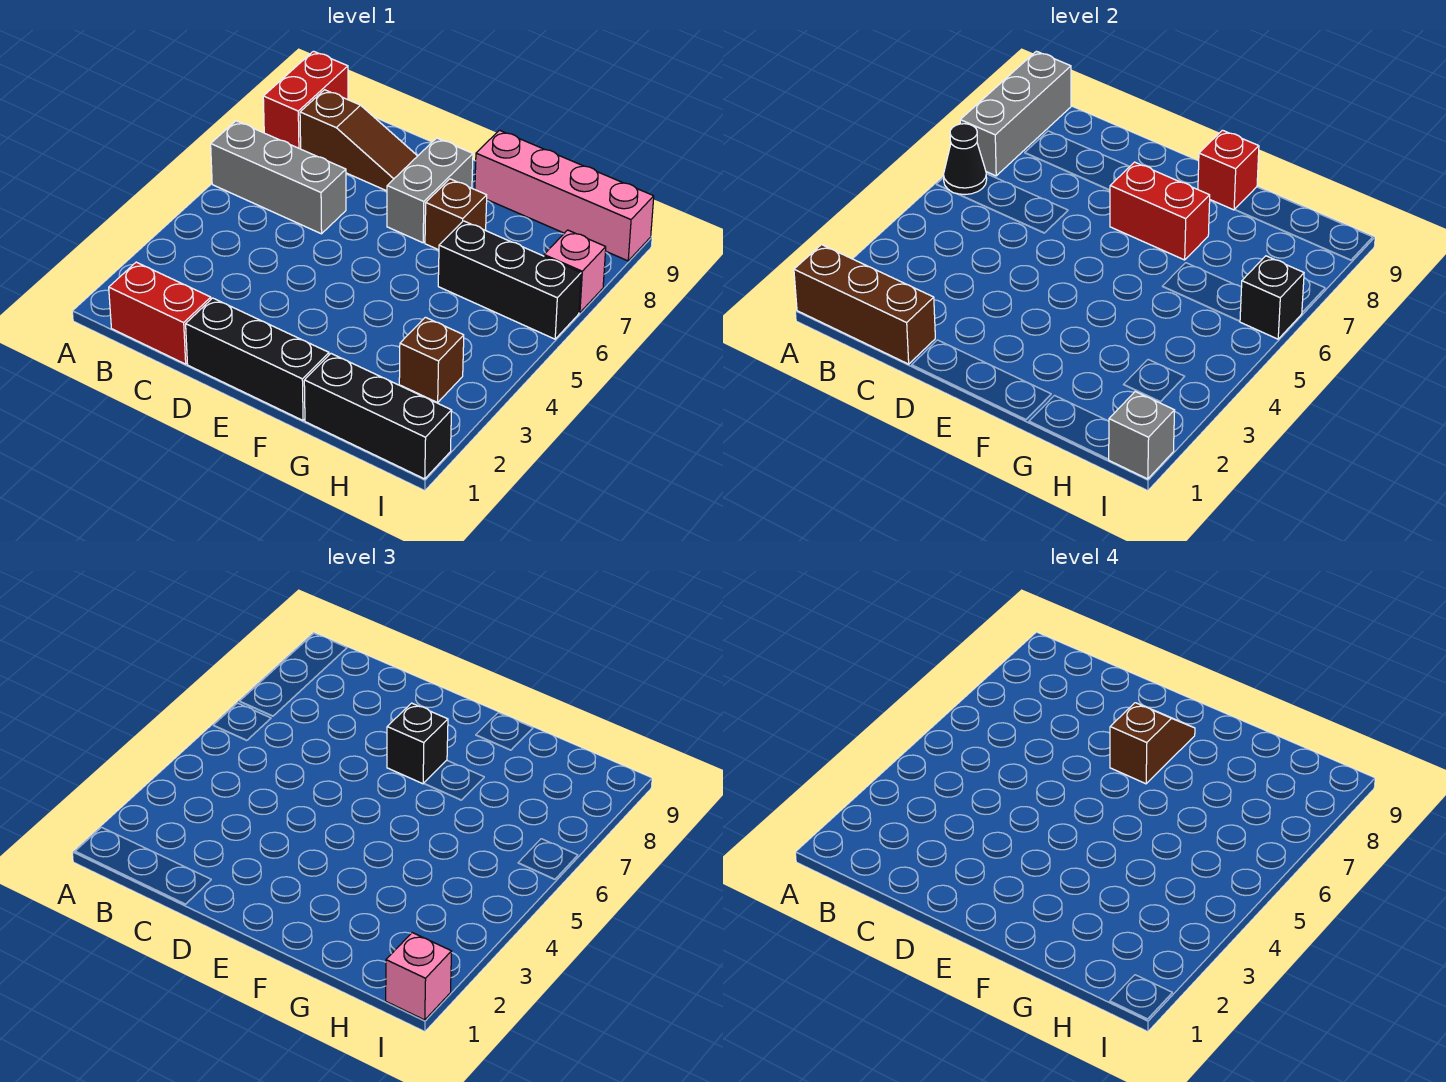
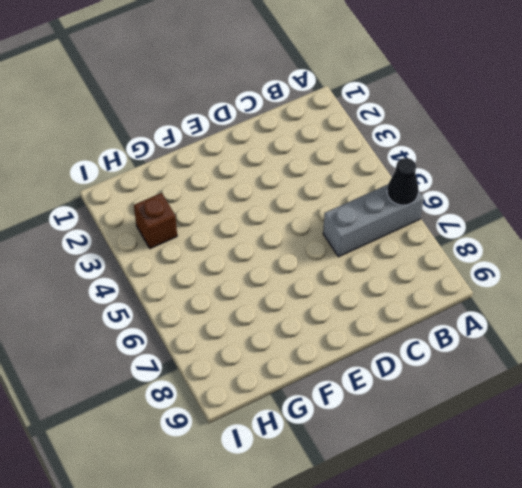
none -> red 1x2 brick [263,51,348,149]
none -> red 1x2 brick [109,262,211,364]
none -> brown 1x3 slope [300,90,417,191]

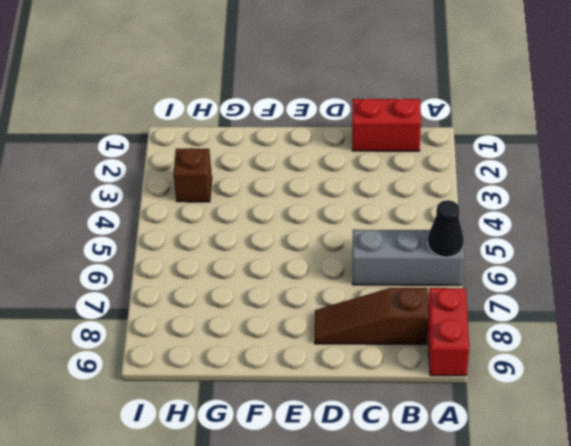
none -> black 1x3 brick [186,298,329,420]
none -> grey 1x2 brick [387,138,473,243]
none -> brown 1x1 brick [425,179,487,250]

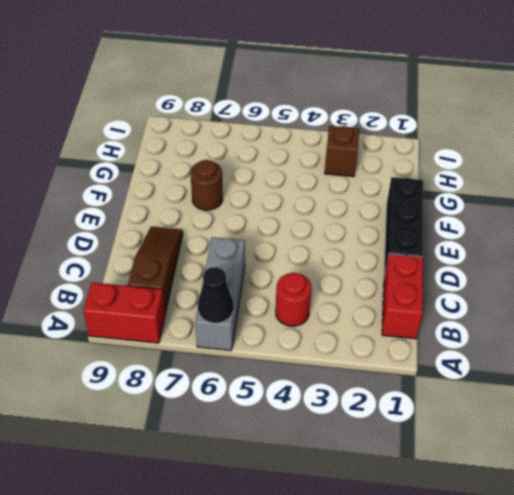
red 1x1 round brick [275,273,312,326] -> none
brown 1x1 round brick [191,160,223,210] -> brown 1x1 brick [425,179,487,250]
none -> grey 1x2 brick [387,138,473,243]
none -> pink 1x4 brick [475,130,654,261]
none -> black 1x3 brick [304,354,452,479]

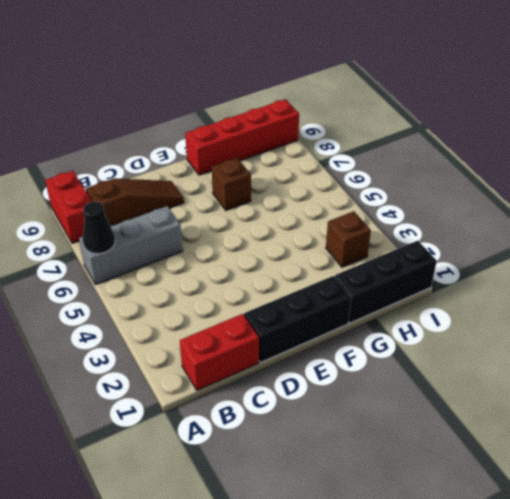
red 1x4 brick [185,99,299,175] -> pink 1x4 brick [475,130,654,261]
none -> grey 1x2 brick [387,138,473,243]
none -> black 1x3 brick [438,221,581,339]
none -> pink 1x1 brick [544,230,606,313]

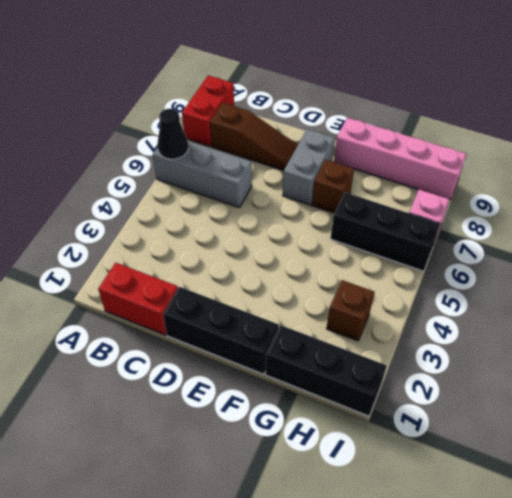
none -> brown 1x3 brick [794,245,935,364]
none -> grey 1x3 brick [960,51,1071,176]
none -> red 1x2 brick [1110,162,1210,260]

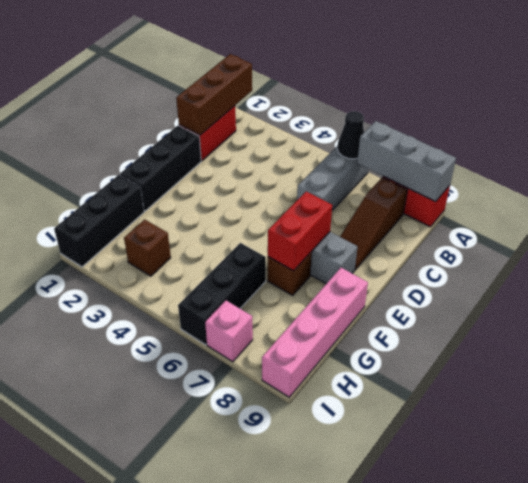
none -> red 1x1 brick [1198,130,1259,210]
none -> grey 1x1 brick [1108,392,1175,479]
none -> black 1x1 brick [1240,256,1304,339]

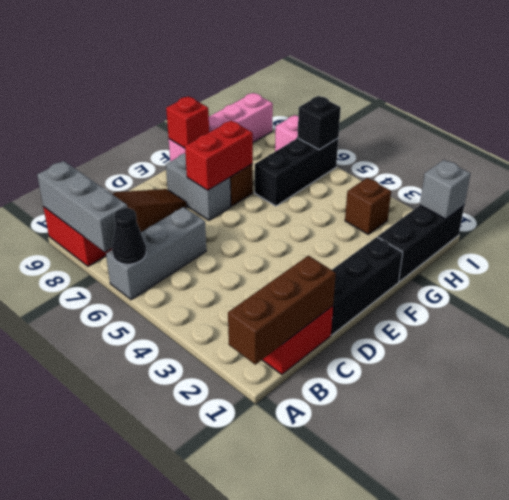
none -> black 1x1 brick [387,703,448,784]
none -> pink 1x1 brick [386,933,452,1020]
none -> brown 1x2 slope [1110,703,1195,784]

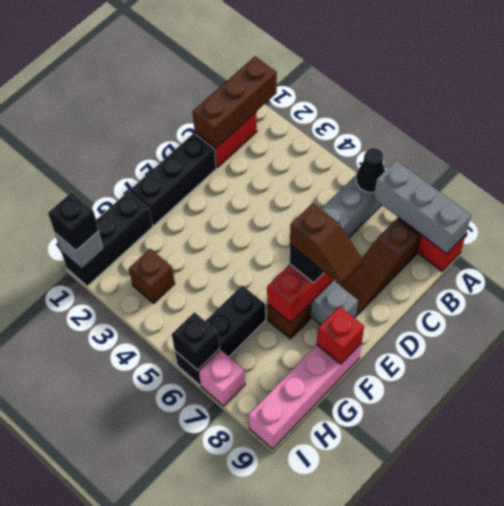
black 1x1 brick [48,193,99,251] -> pink 1x1 brick [386,933,452,1020]

